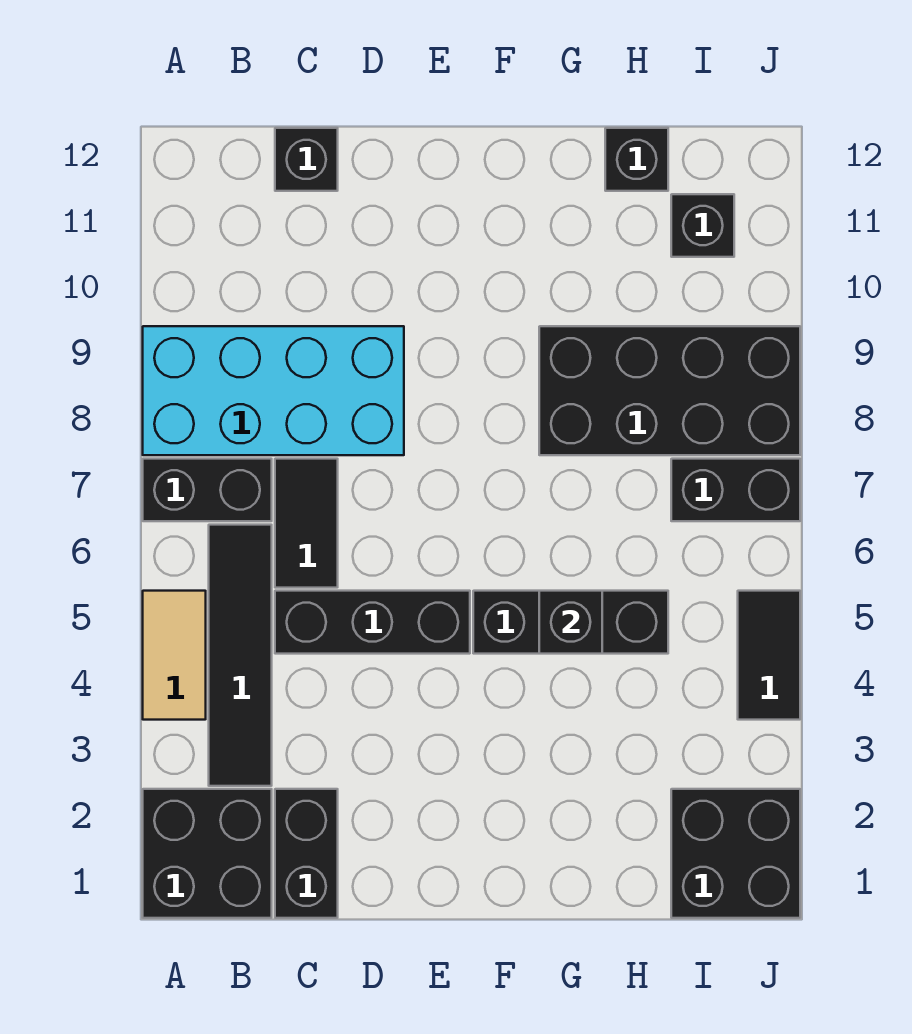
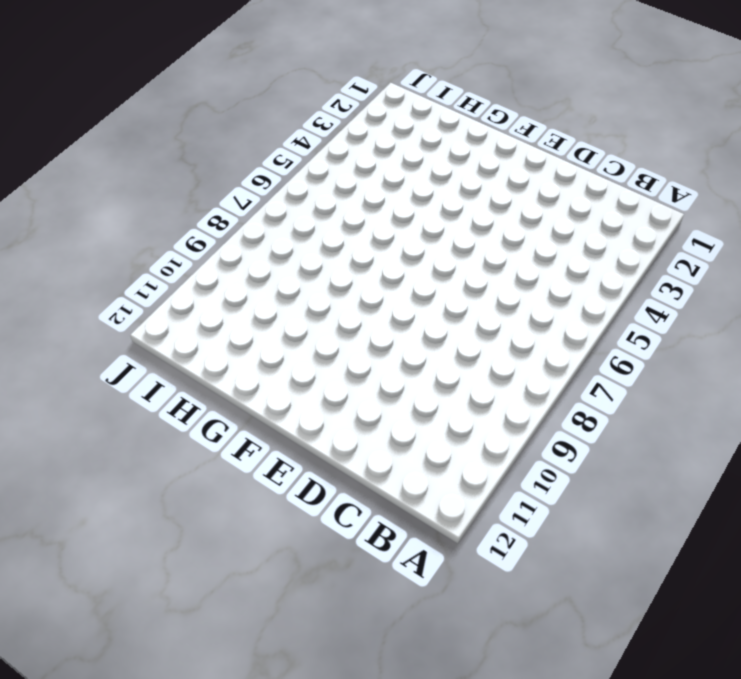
none -> black 2x2 brick [143,789,272,918]
none -> tan 1x2 tile [143,591,206,720]
none -> black 1x2 brick [143,459,272,521]

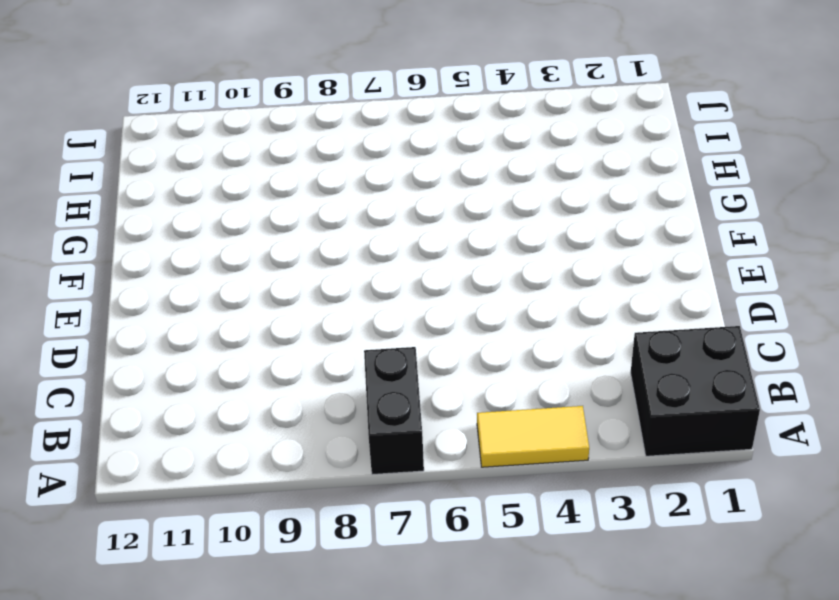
yellow 1x2 tile [477,406,589,467] -> tan 1x2 tile [143,591,206,720]
none -> cyan 2x4 brick [143,326,404,455]
none -> black 1x4 tile [209,525,272,786]
none -> black 1x2 brick [275,789,338,918]

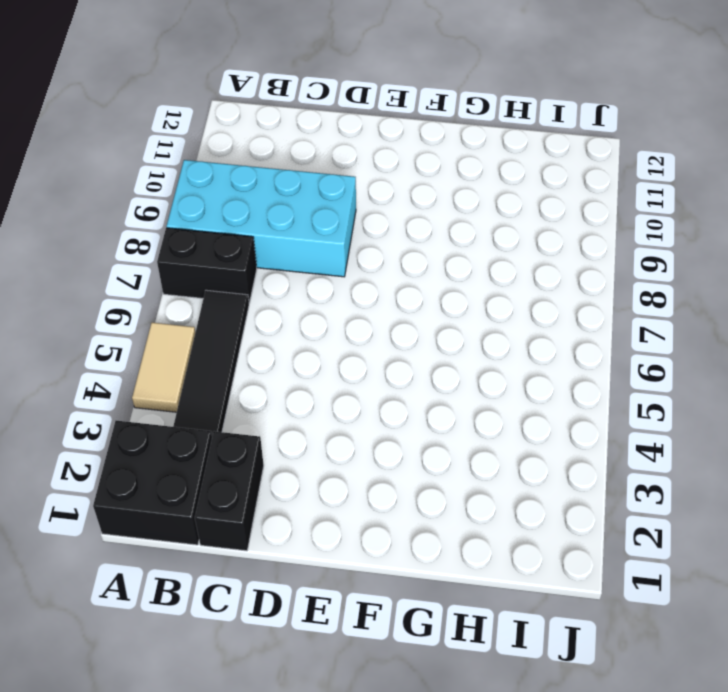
none -> black 1x3 brick [275,591,470,654]
none -> black 1x2 tile [275,459,338,588]
none -> black 1x1 brick [275,128,338,191]

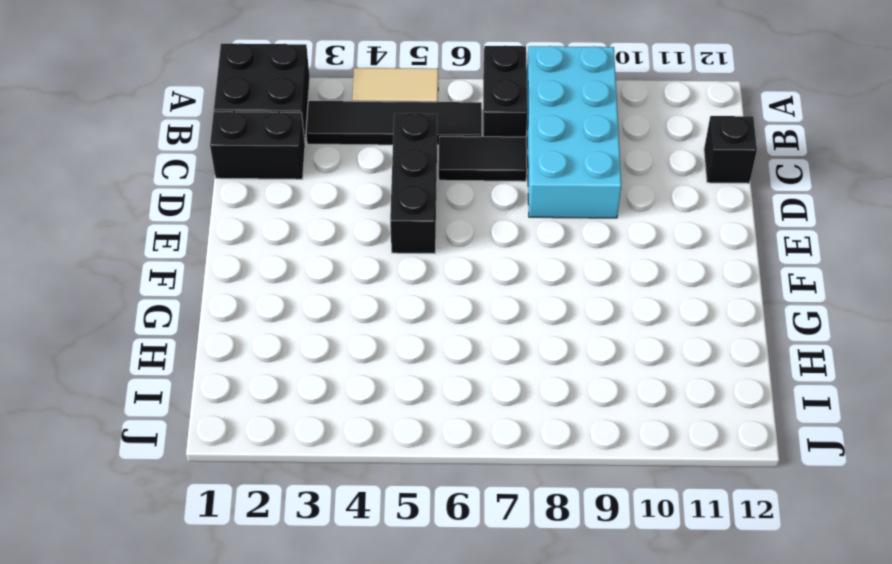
none -> black 1x3 brick [473,591,668,654]
none -> black 2x4 brick [539,326,800,455]
none -> black 1x1 brick [605,128,668,191]

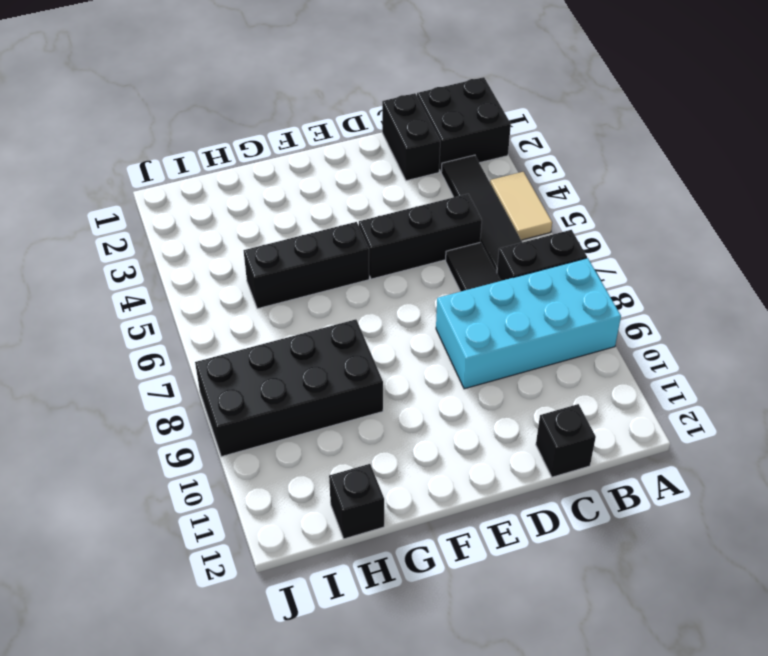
none -> black 2x2 brick [671,789,800,918]
none -> black 1x2 brick [671,459,800,521]
none -> black 1x1 brick [671,194,734,257]

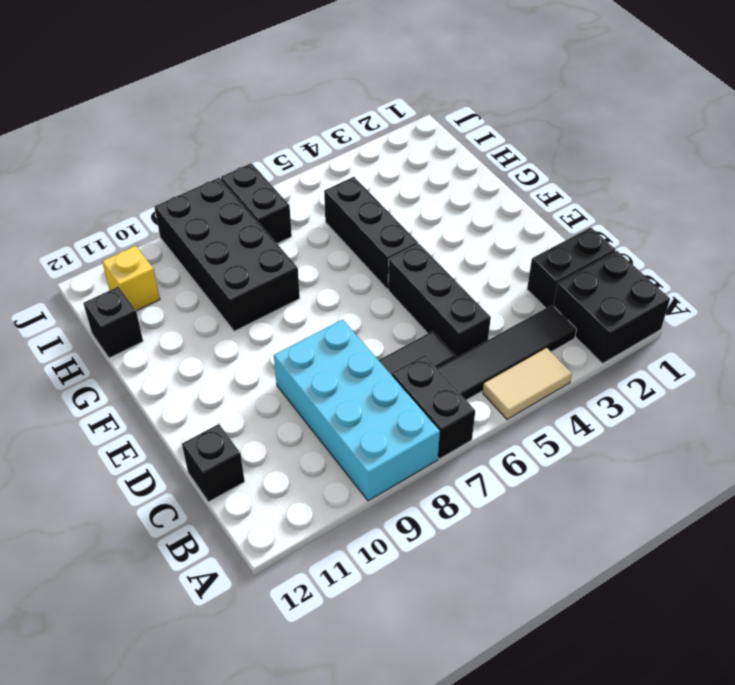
yellow 1x1 brick [102,246,160,311] -> black 1x1 brick [671,194,734,257]
none -> black 2x2 brick [671,789,800,918]
none -> black 1x2 tile [738,591,800,720]
none -> black 1x1 brick [539,591,602,654]

